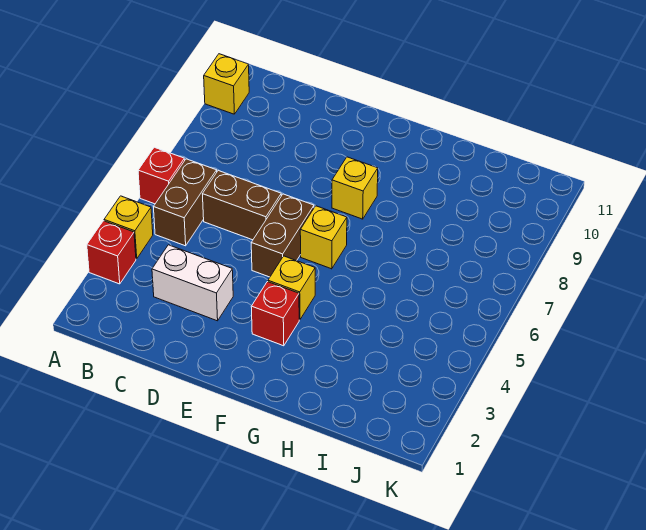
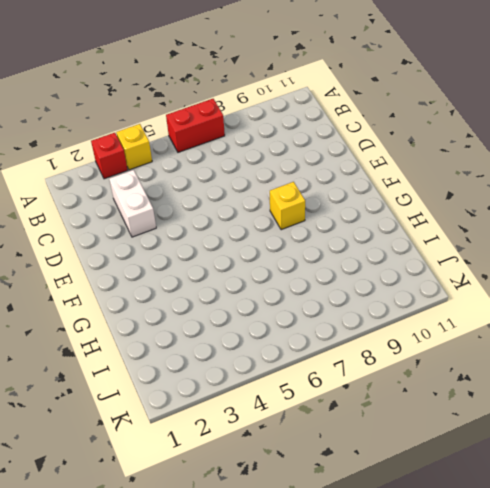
red 1x2 brick [166,99,225,152] -> red 1x1 brick [138,147,185,204]
none -> yellow 1x1 brick [204,54,249,114]
none -> brown 1x2 brick [153,159,217,246]
none -> brown 1x2 brick [203,171,281,240]

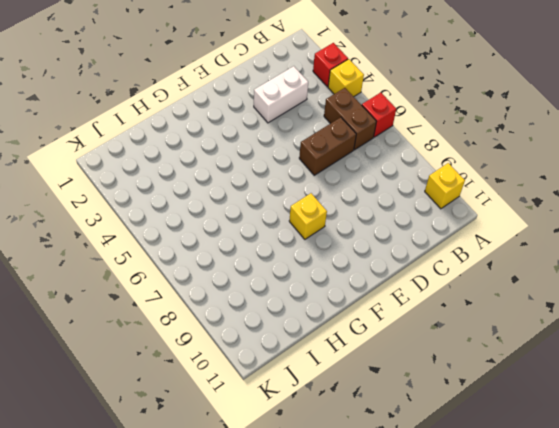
none -> brown 1x2 brick [251,194,314,277]
none -> red 1x1 brick [251,282,299,346]
none -> yellow 1x1 brick [268,256,315,320]

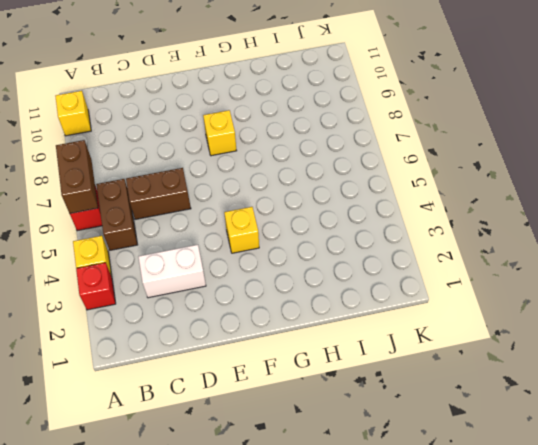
brown 1x2 brick [56,140,98,214] -> brown 1x2 brick moved to [251,194,314,277]
none -> red 1x1 brick [251,282,299,346]
none -> yellow 1x1 brick [300,206,347,269]

